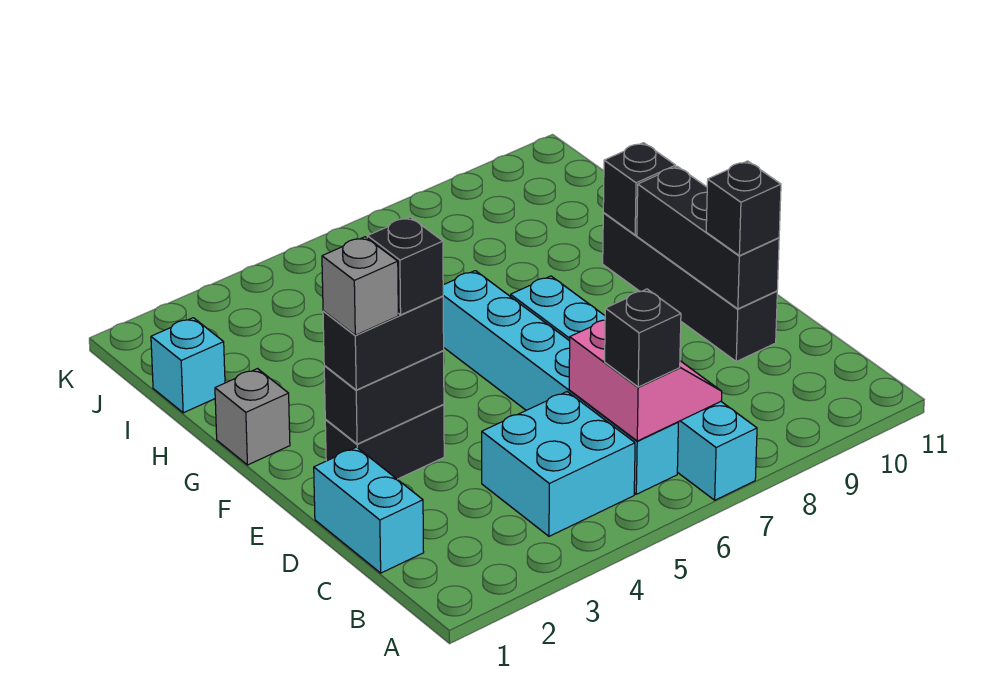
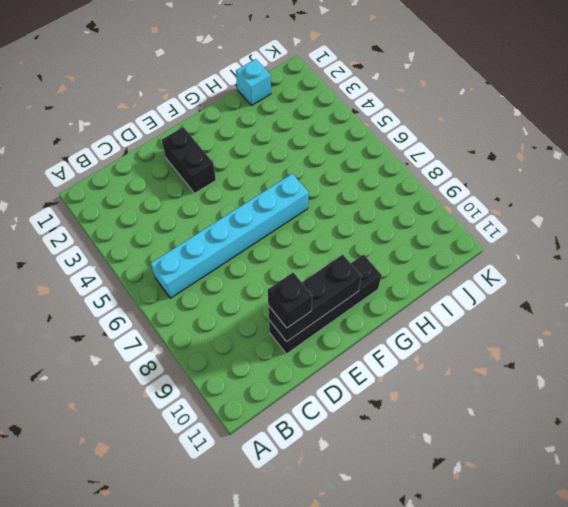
none -> cyan 1x6 brick [511,276,757,500]
none -> cyan 2x2 brick [482,392,635,536]
none -> cyan 1x2 brick [314,447,424,573]

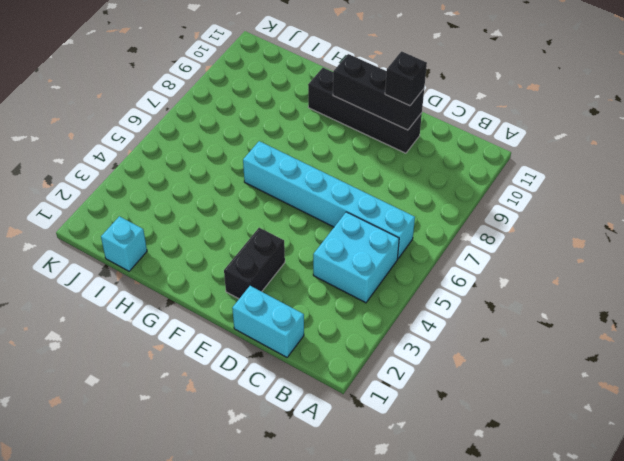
none -> cyan 1x6 brick [511,276,757,500]
none -> grey 1x1 brick [215,369,290,465]
none -> pink 2x2 slope [569,320,722,441]

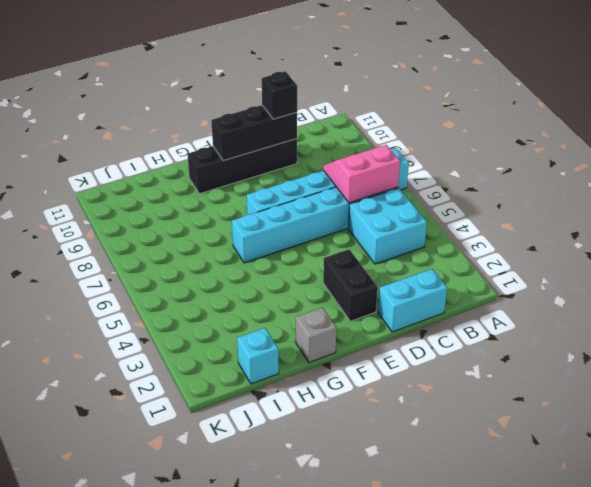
none -> black 1x2 brick [324,351,444,444]
none -> black 1x1 brick [603,143,676,235]
none -> black 1x1 brick [605,289,681,387]

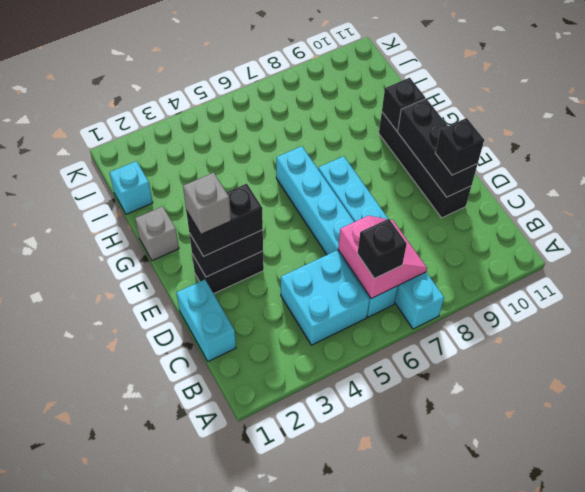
none -> black 1x1 brick [367,217,443,315]

